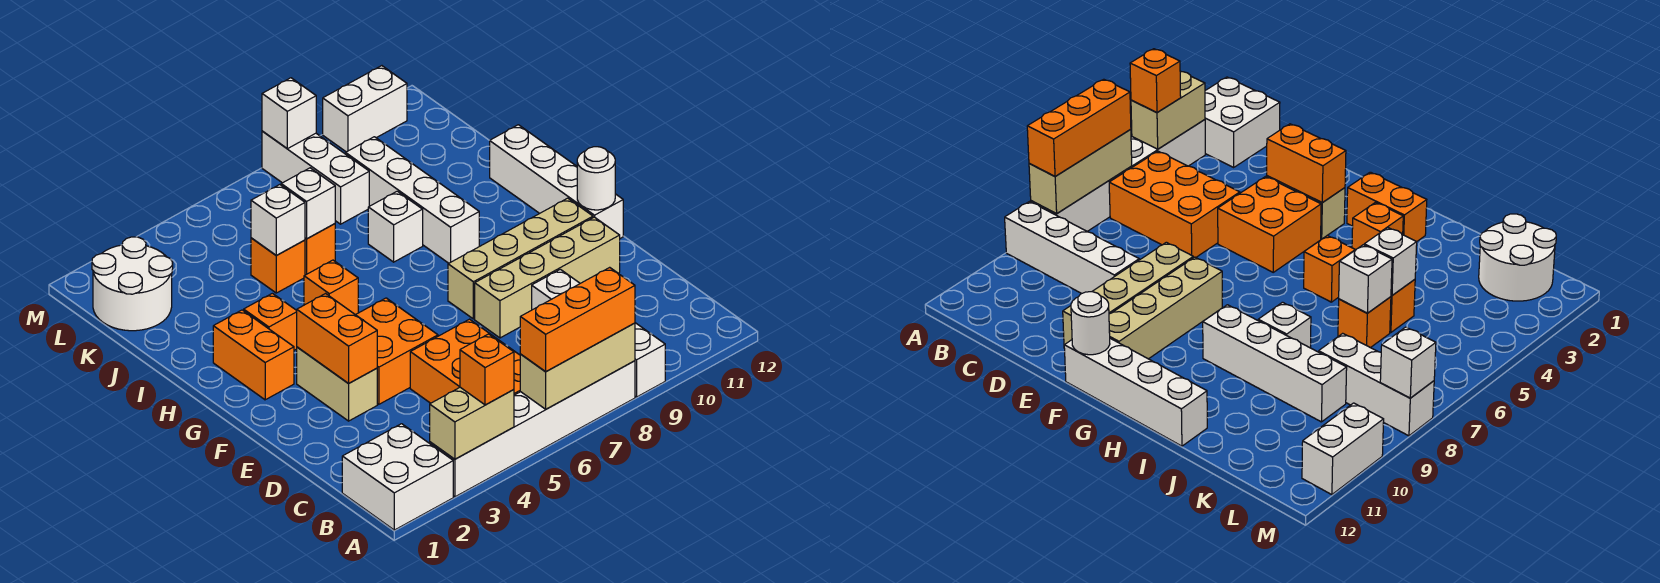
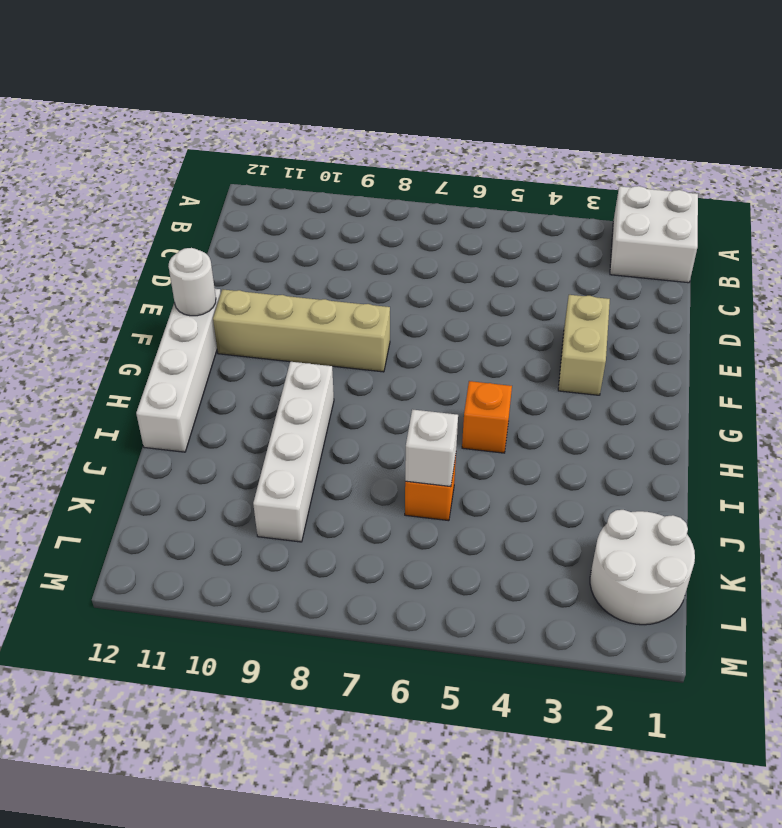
none -> white 1x6 brick [430,361,635,497]
none -> white 1x4 brick [532,269,665,397]
none -> orange 2x3 brick [410,319,520,403]

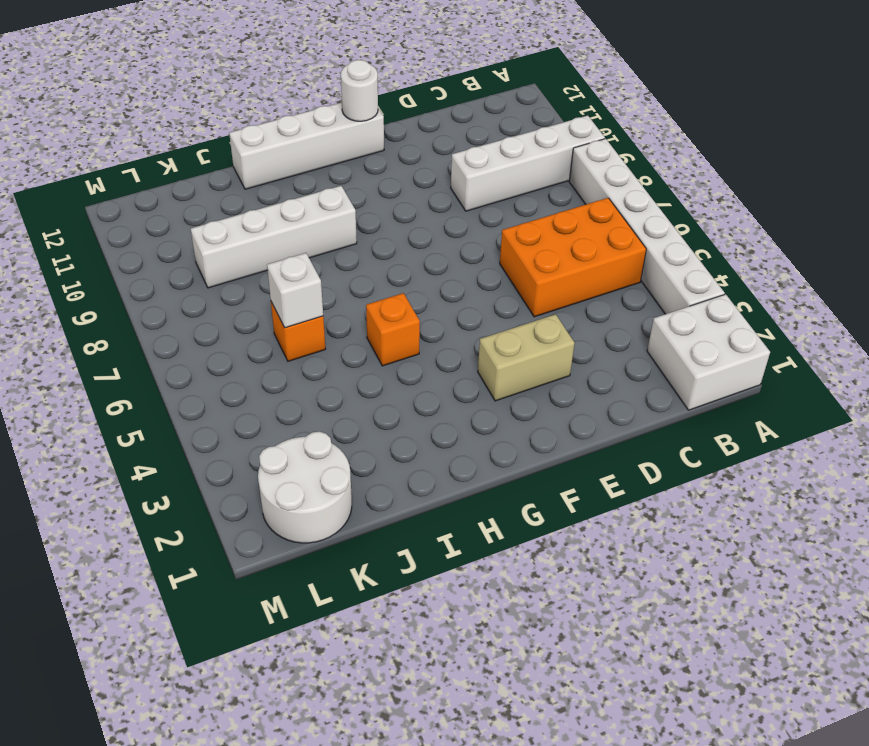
none -> orange 2x2 brick [356,298,438,404]
none -> tan 1x4 brick [475,217,620,338]
none -> tan 1x4 brick [448,198,593,319]

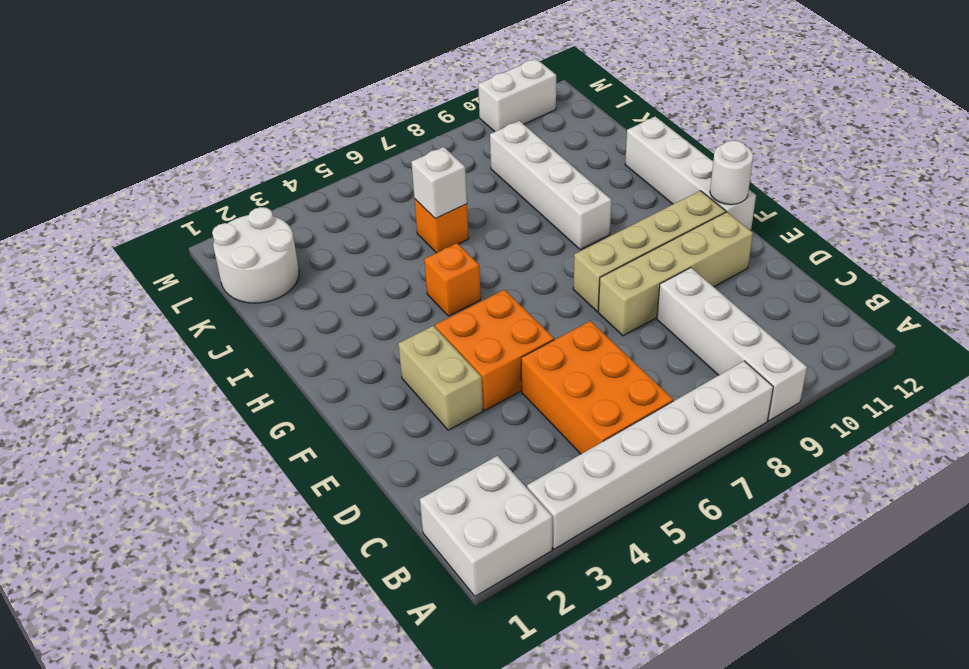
none -> orange 1x2 brick [213,310,294,400]
none -> orange 1x1 brick [244,293,297,350]
none -> white 1x1 brick [368,191,423,262]

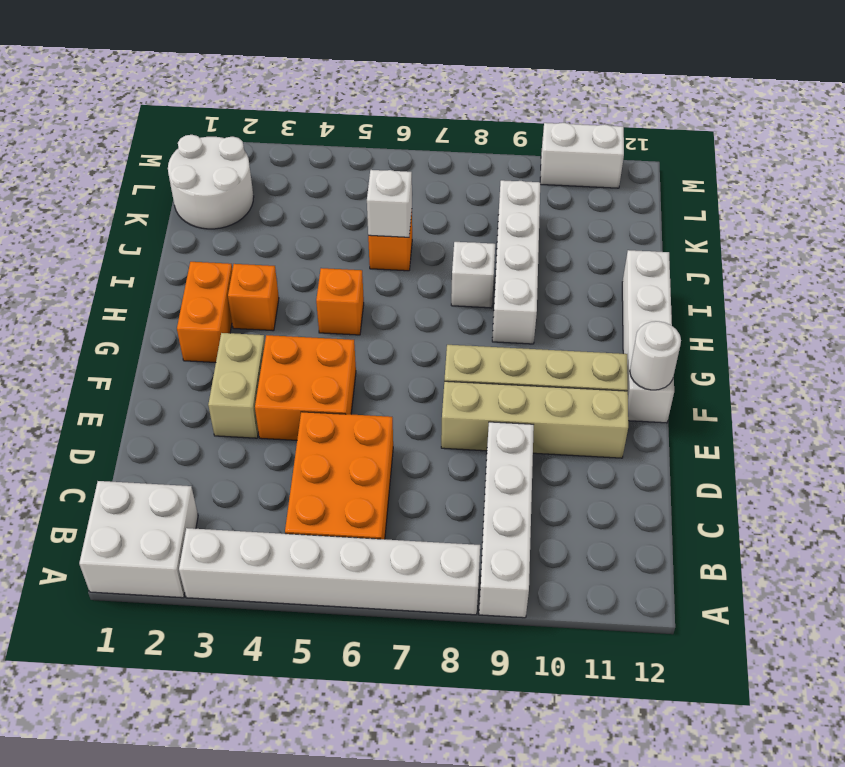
none -> orange 1x1 brick [251,238,305,293]
none -> white 1x3 brick [262,131,369,224]
none -> tan 1x2 brick [430,387,514,459]

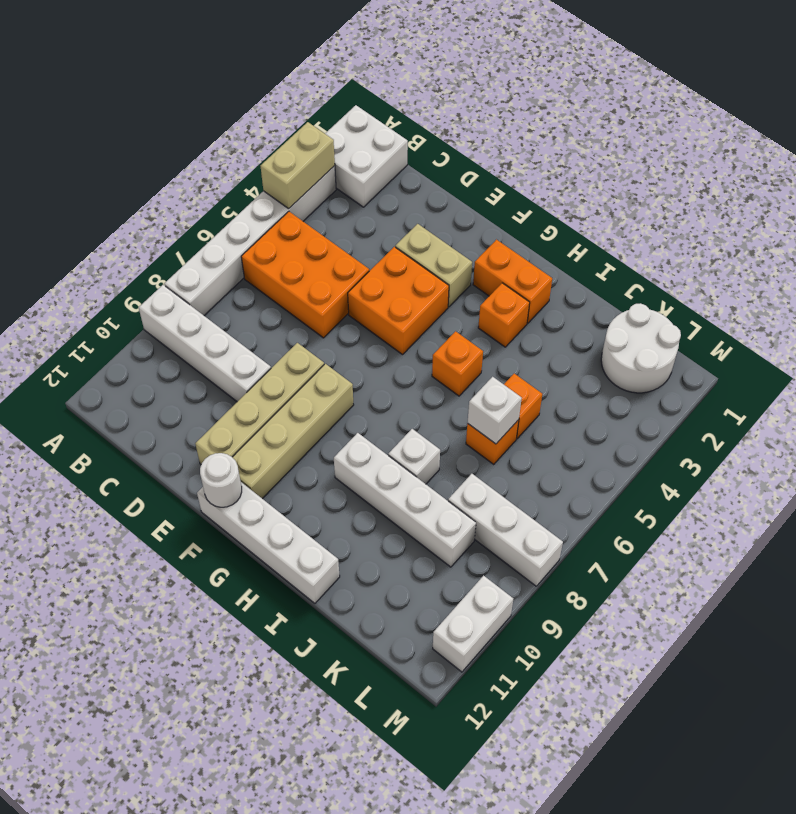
none -> tan 1x3 brick [520,323,635,409]
none -> orange 1x2 brick [297,294,377,384]
none -> white 1x1 brick [251,185,305,255]

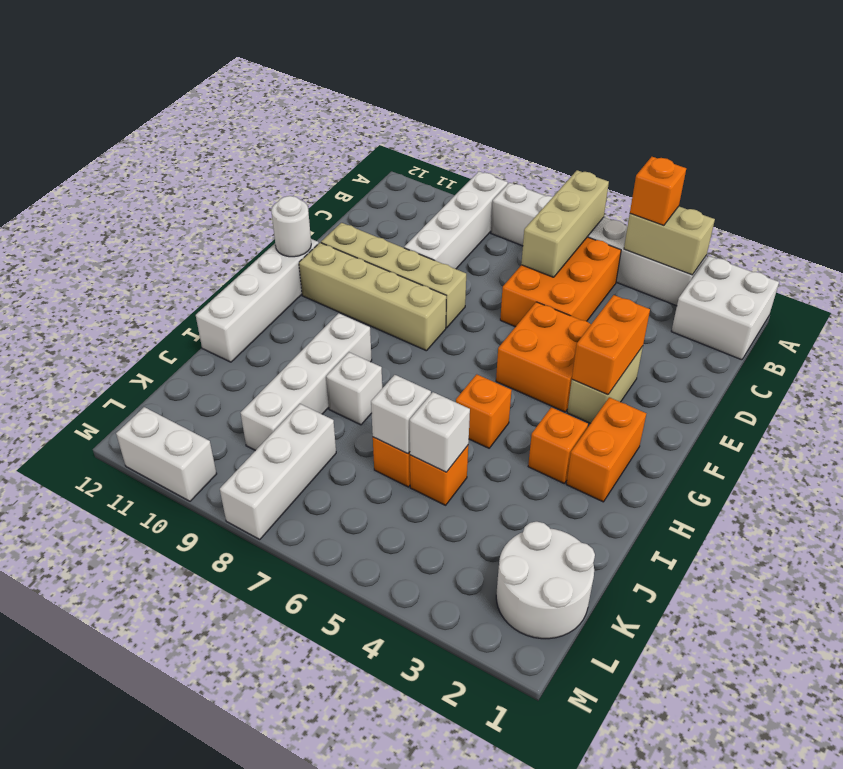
tan 1x3 brick [521,170,609,277] -> tan 1x3 brick turned to [520,323,635,409]
none -> white 1x1 brick [262,78,316,149]
none -> orange 1x3 brick [520,267,635,372]

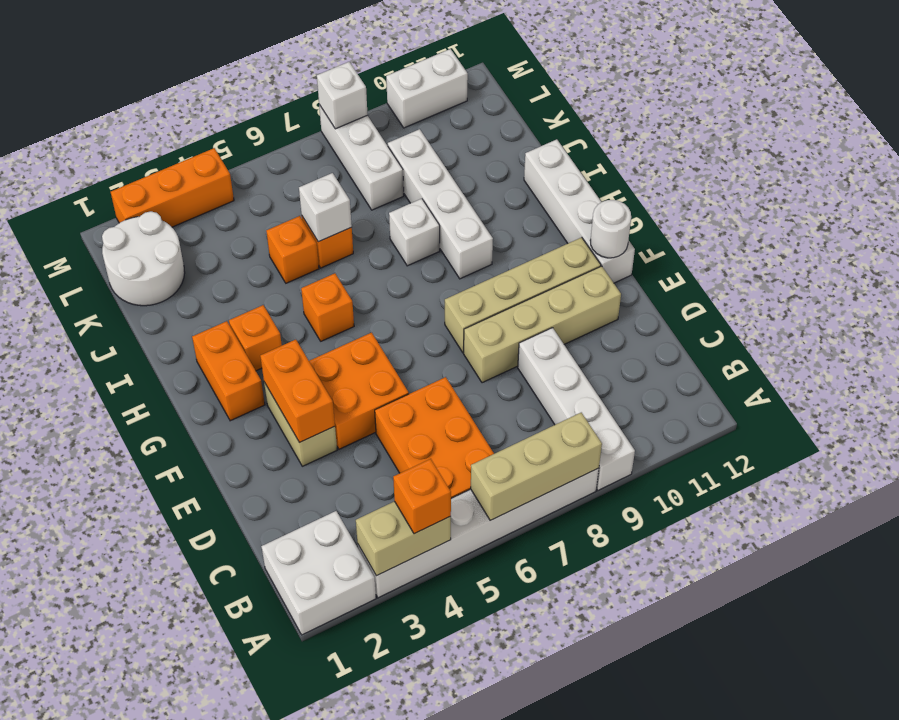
orange 1x3 brick [111,148,234,227] -> orange 1x3 brick moved to [520,267,635,372]
none -> white 1x1 brick [251,185,305,255]

